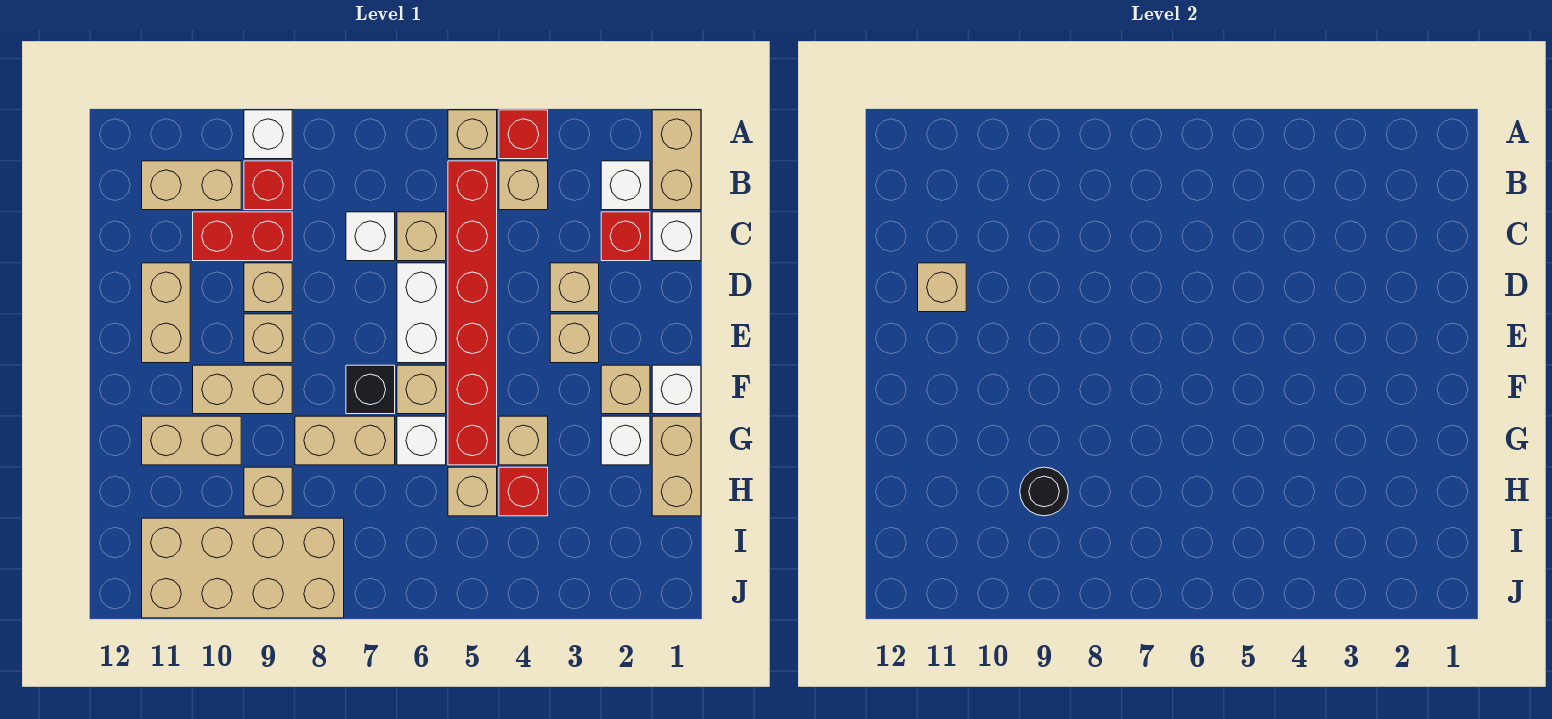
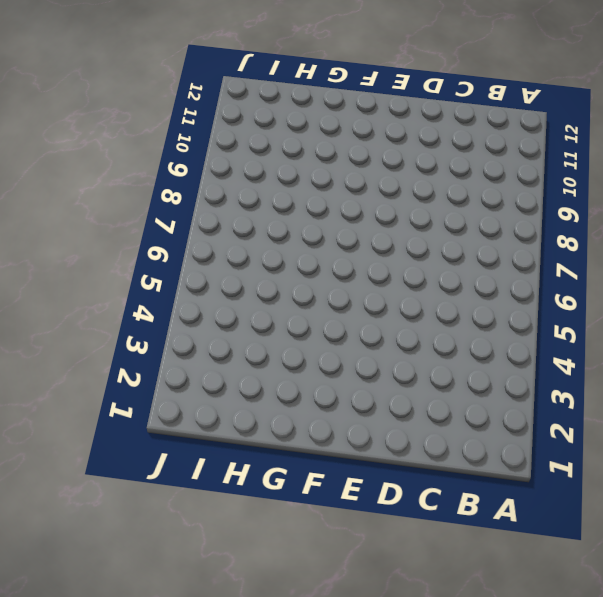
none -> tan 1x2 brick [652,110,701,210]
none -> red 1x1 brick [499,110,548,159]
none -> tan 1x1 brick [448,110,497,159]
none -> white 1x1 brick [244,110,292,159]

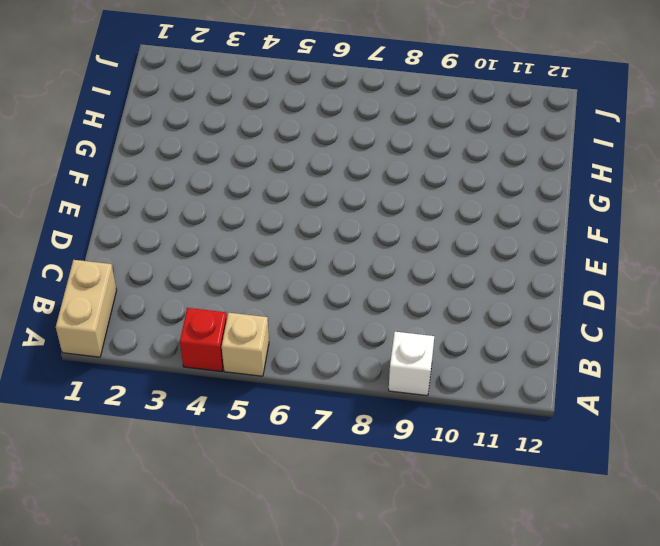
none -> white 1x1 brick [601,161,650,210]
none -> tan 1x1 brick [499,161,548,210]
none -> red 1x6 brick [448,161,497,465]
none -> red 1x1 brick [244,161,292,210]

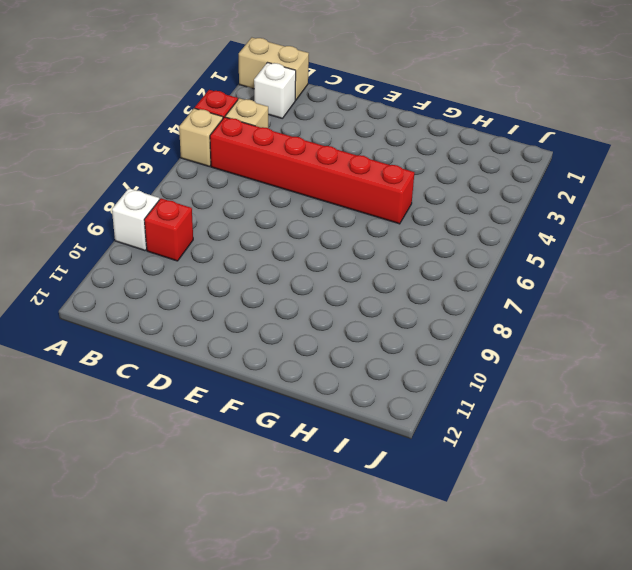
none -> tan 1x2 brick [142,161,241,210]
none -> white 1x1 brick [652,212,701,261]
none -> red 1x1 brick [601,212,650,261]
none -> tan 1x1 brick [397,212,446,261]

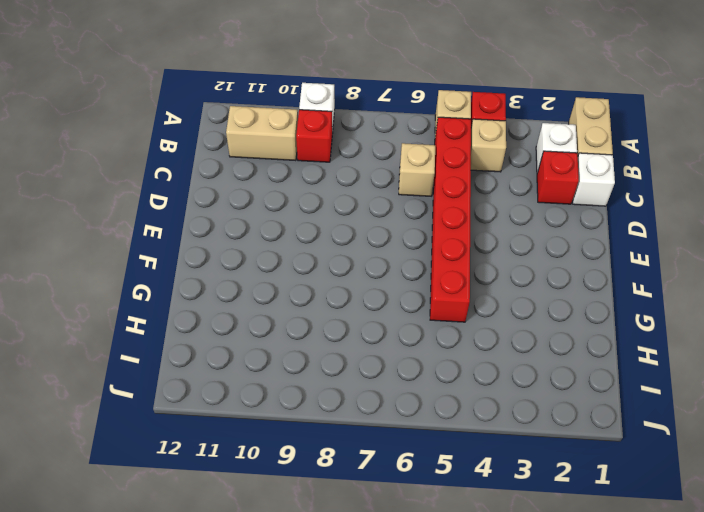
none -> white 1x1 brick [346,212,395,261]
none -> red 1x2 brick [193,212,292,261]
none -> tan 1x1 brick [550,263,599,312]
none -> white 1x2 brick [397,263,446,363]

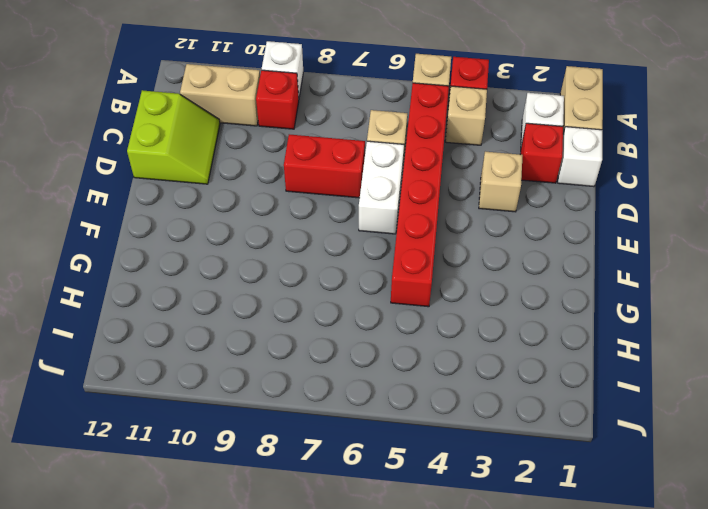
lime 2x2 slope [127,90,220,184] -> tan 1x2 brick [142,263,190,363]
red 1x2 brick [284,134,365,198] -> red 1x2 brick moved to [193,212,292,261]
none -> white 1x1 brick [346,212,395,261]
none -> tan 1x1 brick [244,263,292,312]
none -> tan 1x1 brick [550,314,599,363]
none -> tan 1x1 brick [244,314,292,363]

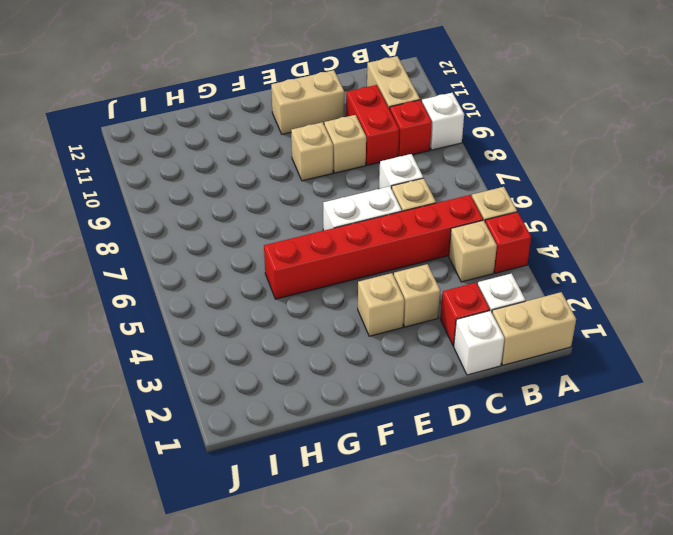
none -> white 1x1 brick [652,365,701,414]
none -> tan 1x1 brick [601,365,650,414]
none -> tan 1x1 brick [397,365,446,414]
none -> black 1x1 brick [346,365,395,414]

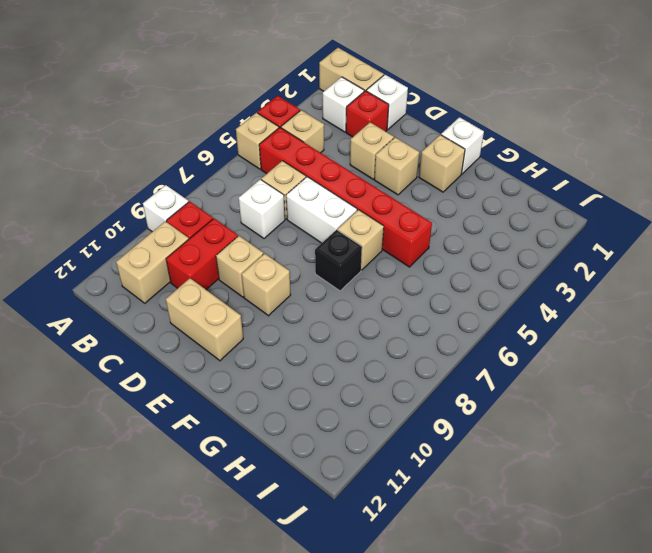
none -> tan 1x2 brick [193,365,292,414]
none -> tan 1x2 brick [652,416,701,516]
none -> white 1x1 brick [601,416,650,465]
none -> tan 1x1 brick [499,416,548,465]

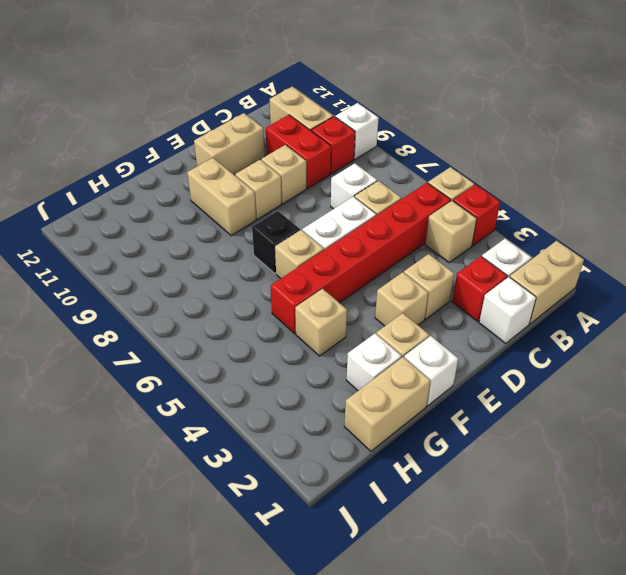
none -> white 1x1 brick [397,416,446,465]
none -> tan 1x2 brick [295,416,395,465]
none -> tan 1x2 brick [142,416,241,465]
none -> red 1x1 brick [499,467,548,516]

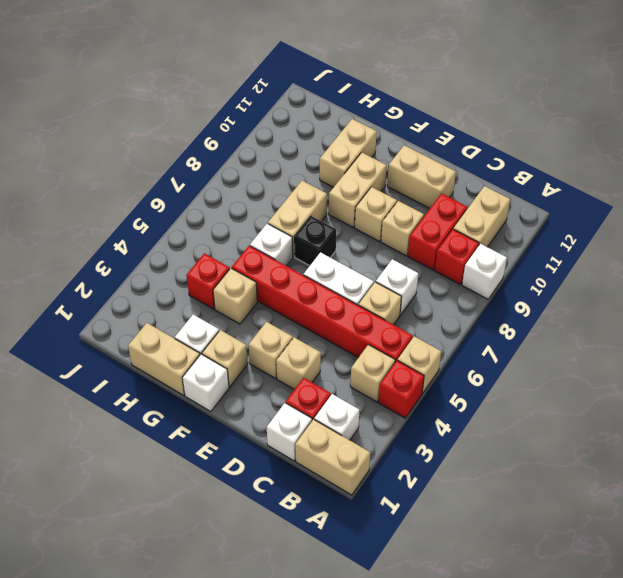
none -> tan 1x1 brick [397,365,446,414]
none -> tan 1x1 brick [448,467,497,516]
none -> tan 1x1 brick [244,467,292,516]
none -> tan 2x4 brick [142,518,344,618]

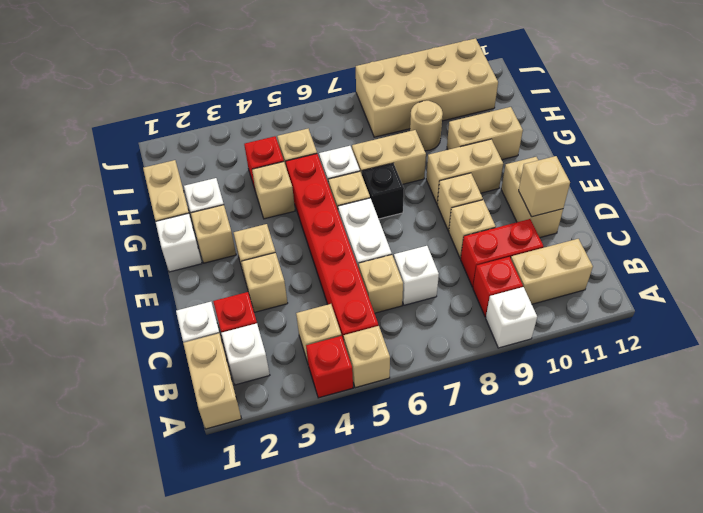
tan 1x1 round brick [410,101,443,151] -> tan 1x1 brick [244,467,292,516]
none -> black 1x1 round brick [1020,467,1068,516]

